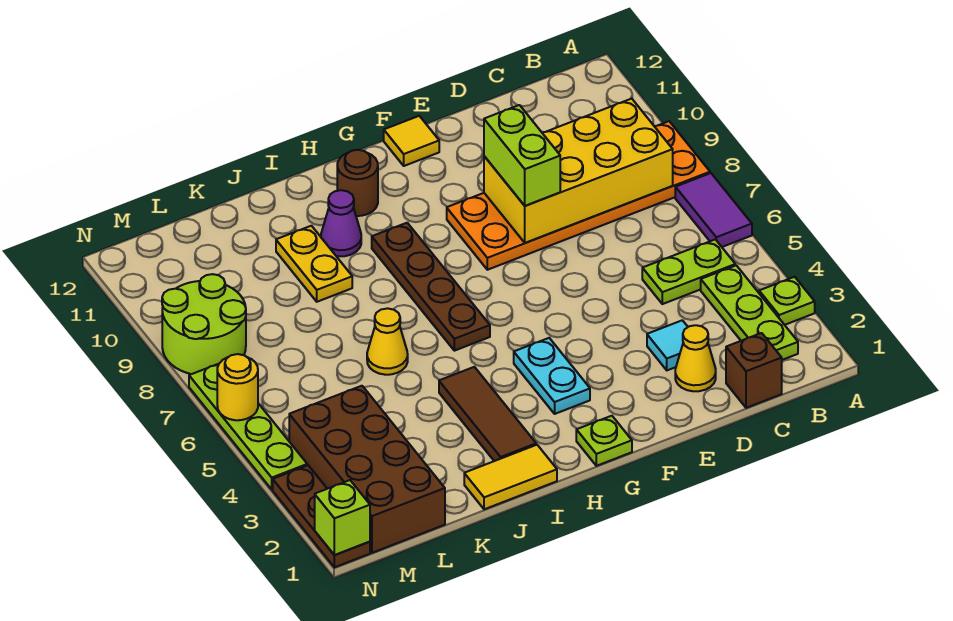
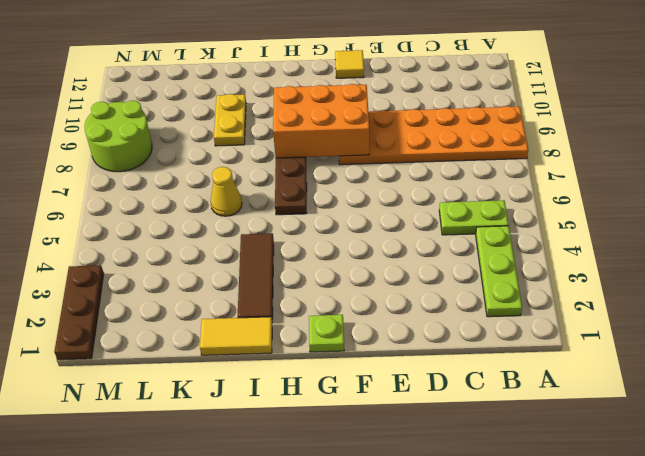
orange 2x3 brick [273,84,369,158] -> none
none -> lime 1x1 plate [759,277,815,325]
none -> purple 1x2 tile [675,173,752,247]
none -> brown 1x1 brick [726,333,782,408]

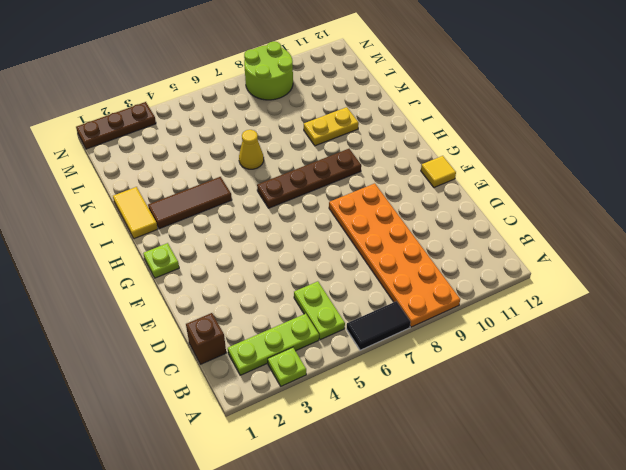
black 1x2 tile [347,301,411,350] -> purple 1x2 tile [675,173,752,247]
none -> yellow 1x1 cone [675,325,716,391]
none -> cyan 1x1 tile [647,320,688,370]
none -> cyan 1x2 plate [514,338,590,414]

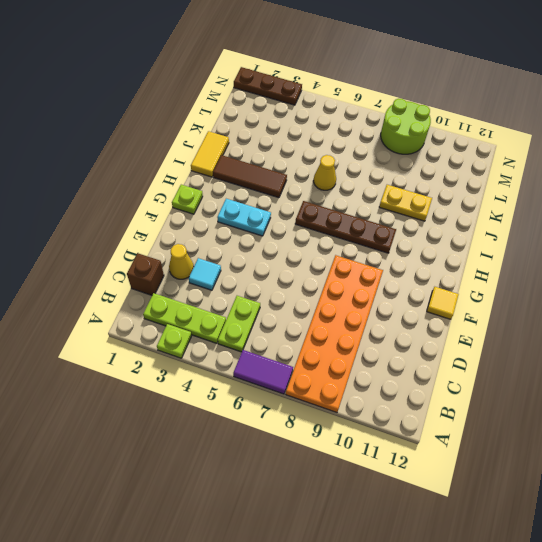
none -> brown 1x1 round brick [337,150,378,216]
none -> purple 1x1 cone [321,190,361,256]
none -> brown 2x4 brick [289,386,445,553]

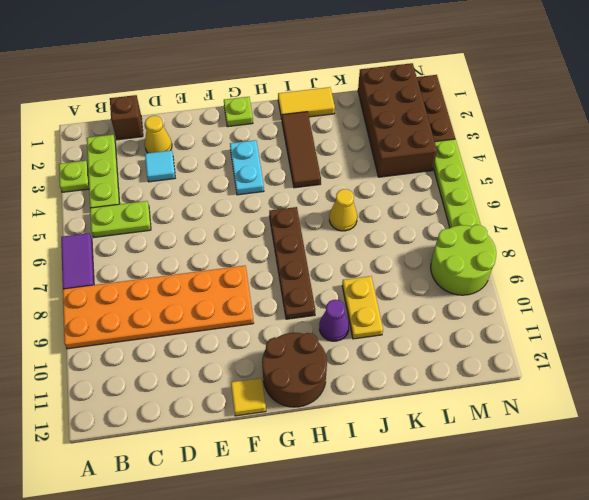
brown 2x2 round brick [262,333,327,407] -> brown 1x1 round brick [337,150,378,216]
none -> yellow 2x4 brick [484,99,673,243]
none -> lime 1x1 brick [315,480,370,555]
none -> yellow 1x1 round brick [217,354,258,420]

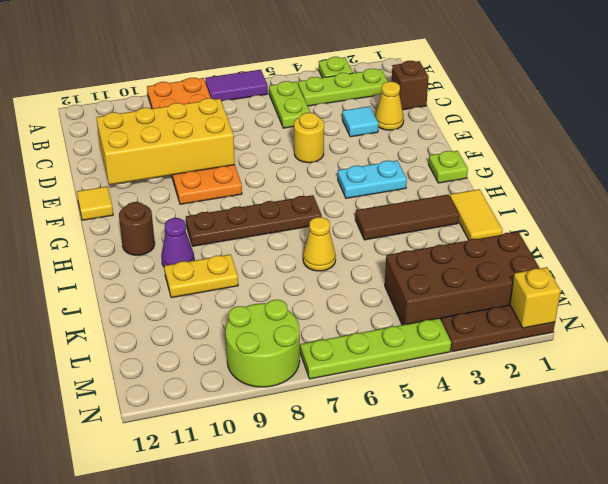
yellow 2x4 brick [96,98,235,185] -> yellow 2x4 brick turned to [484,99,673,243]
yellow 1x1 round brick [294,113,324,163] -> yellow 1x1 round brick moved to [217,354,258,420]
yellow 1x1 brick [510,267,561,328] -> lime 1x1 brick [315,480,370,555]
none -> lime 1x2 brick [484,105,560,206]

